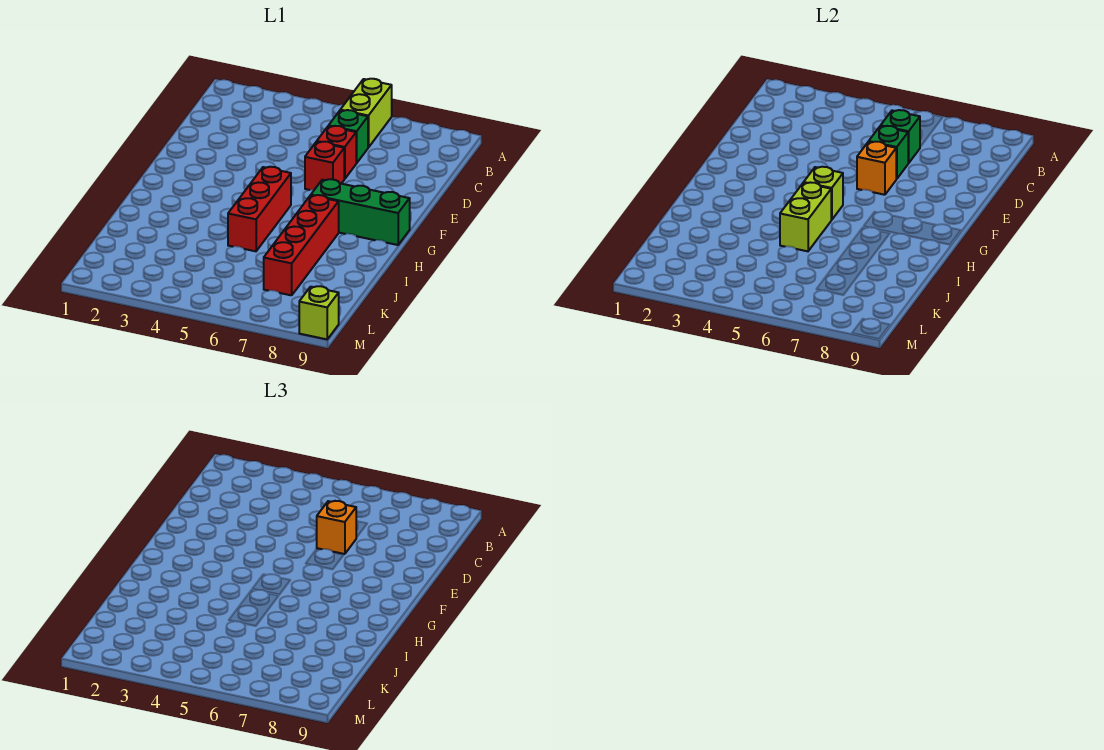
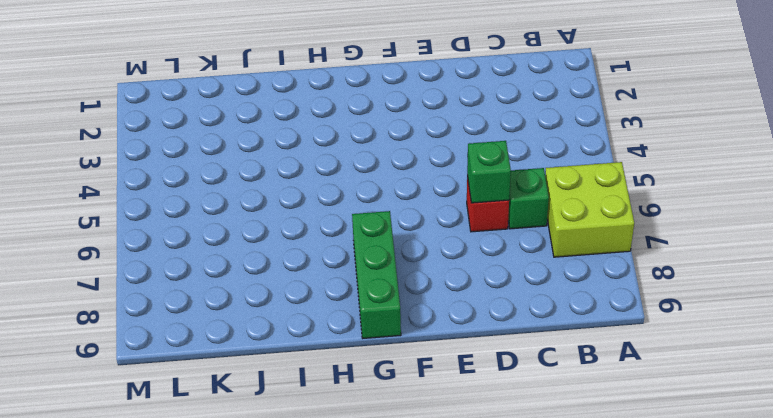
lime 2x2 brick [545,162,634,257] -> lime 1x2 brick [340,79,392,148]
none -> red 1x1 brick [305,142,344,190]
none -> red 1x3 brick [228,167,291,251]
none -> red 1x4 brick [264,195,339,295]

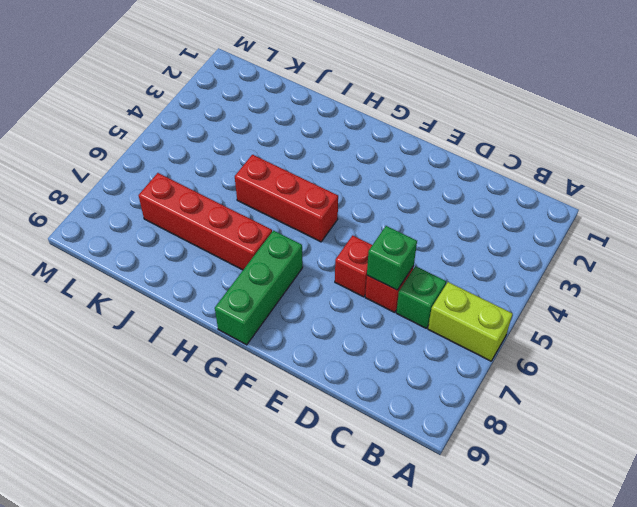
none -> lime 1x1 brick [299,286,339,339]
none -> green 1x1 brick [881,110,920,163]
none -> orange 1x1 brick [857,142,896,195]

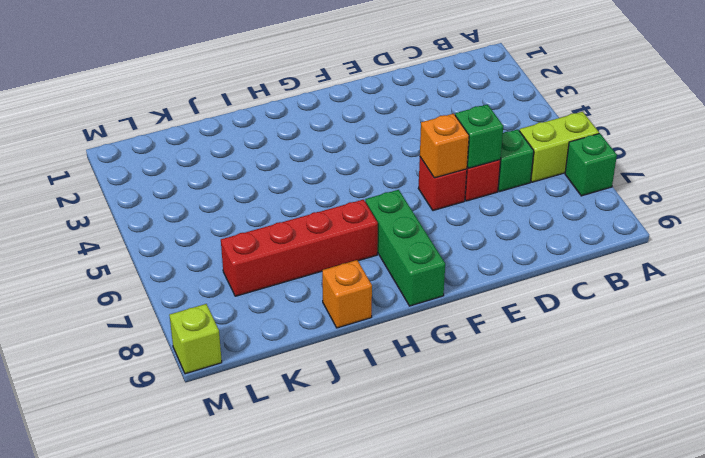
green 1x1 brick [565,133,617,196] -> green 1x1 brick moved to [881,110,920,163]
orange 1x1 brick [322,260,372,328] -> orange 1x1 brick moved to [317,501,356,554]
none -> red 1x3 brick [228,167,291,251]
none -> lime 1x1 brick [804,167,843,220]
none -> lime 1x2 brick [780,182,831,251]

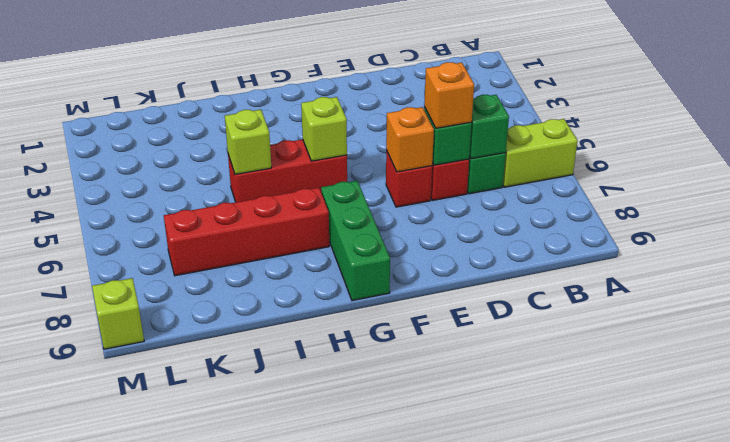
lime 1x1 brick [225,110,271,174] -> lime 1x2 brick [780,182,831,251]

